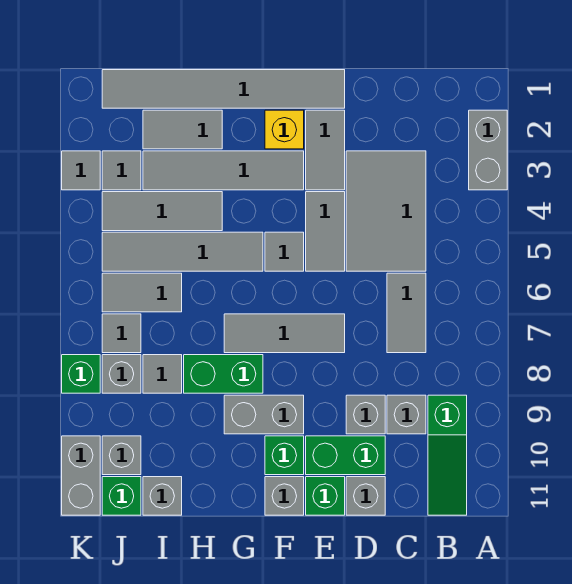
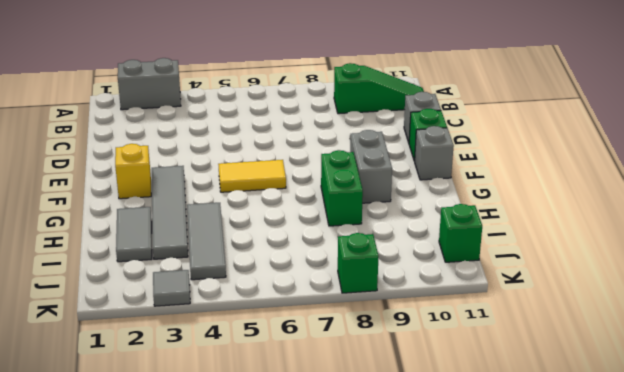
yellow 1x2 tile [218,160,286,192] -> grey 1x1 tile [265,232,304,271]
none -> grey 2x3 tile [346,151,426,271]
none -> grey 1x2 tile [387,273,426,353]
none -> grey 1x1 brick [387,395,426,434]
none -> grey 1x1 brick [346,395,385,434]

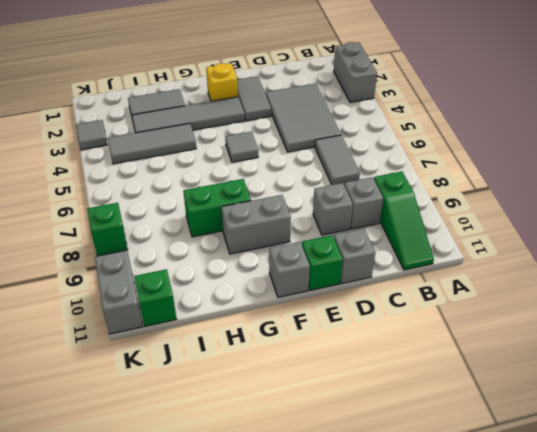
none -> green 1x2 brick [306,436,385,475]
none -> grey 1x6 tile [102,70,345,108]
none -> grey 1x2 tile [306,192,345,271]
none -> grey 1x3 tile [224,314,345,353]

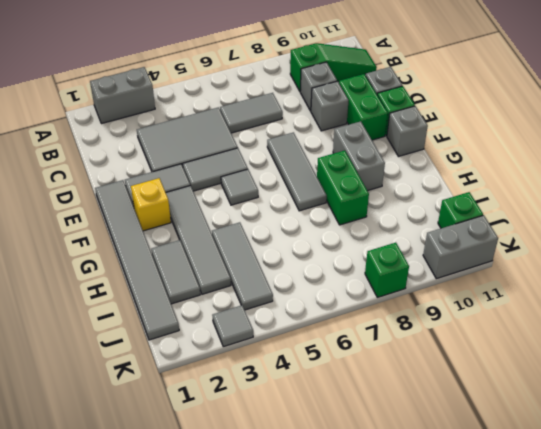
none -> green 1x1 brick [265,436,304,475]
none -> grey 1x4 tile [102,232,263,271]
none -> grey 1x2 tile [102,273,182,312]
none -> grey 1x1 tile [143,355,182,393]

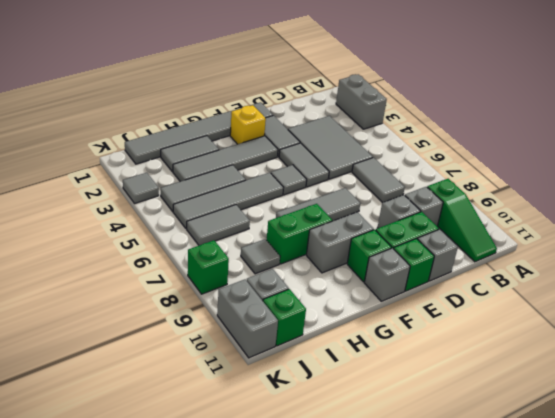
none -> grey 1x1 brick [143,477,182,515]
none -> grey 1x1 tile [102,151,141,190]
none -> grey 1x1 tile [102,314,141,353]
none -> grey 1x1 brick [102,355,141,393]

